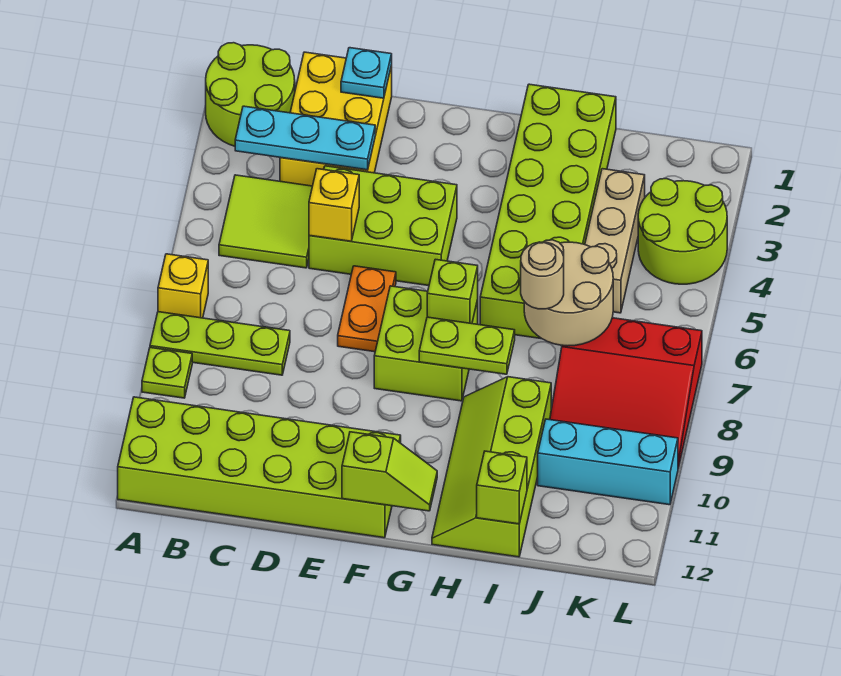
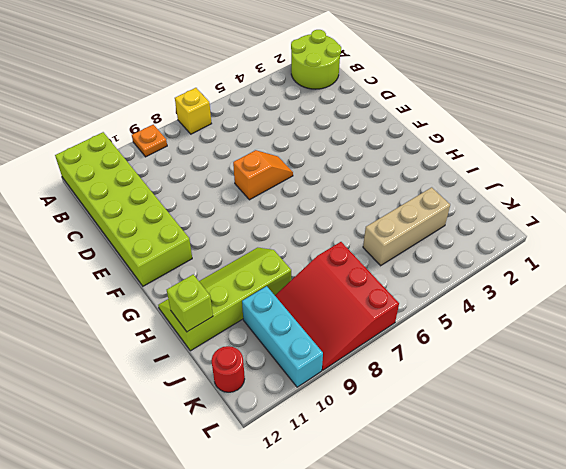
orange 1x1 plate [132,125,167,157] -> lime 1x1 plate [142,348,192,398]
orange 1x2 slope [233,150,293,200] -> orange 1x2 plate [338,266,396,352]
red 1x1 round brick [211,346,245,392] -> none
none -> lime 1x3 plate [150,312,290,375]
none -> lime 2x2 tile [219,175,312,268]
none -> yellow 2x3 brick [280,52,392,186]

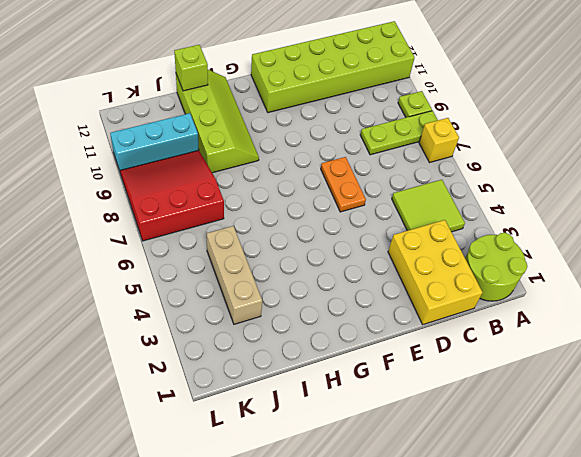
none -> lime 2x3 brick [309,166,457,286]
none -> lime 2x2 brick [374,286,478,401]
none -> lime 2x6 brick [480,84,616,339]

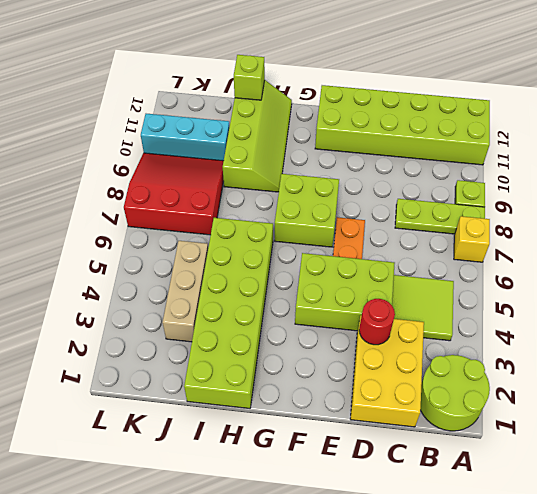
red 1x1 round brick [359,299,395,345] -> cyan 1x3 plate [235,106,375,170]
none -> lime 2x2 round brick [638,179,727,284]
none -> cyan 1x1 plate [341,48,392,98]
none -> yellow 1x1 brick [309,169,359,241]

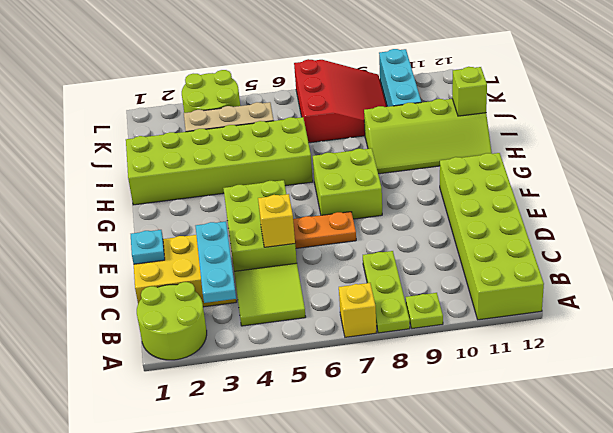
none -> lime 1x2 slope [342,432,437,511]
none -> lime 1x1 brick [427,259,478,324]
none -> lime 1x2 plate [419,317,515,374]

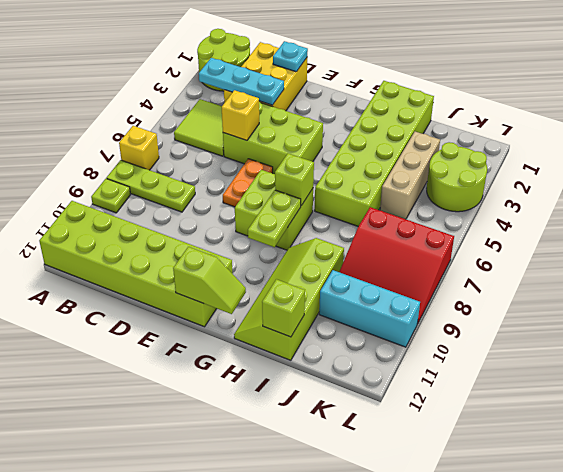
lime 1x2 plate [248,190,301,247] -> lime 1x2 plate turned to [419,317,515,374]
none -> tan 2x2 round brick [524,240,613,346]
none -> tan 1x1 round brick [521,242,564,309]

